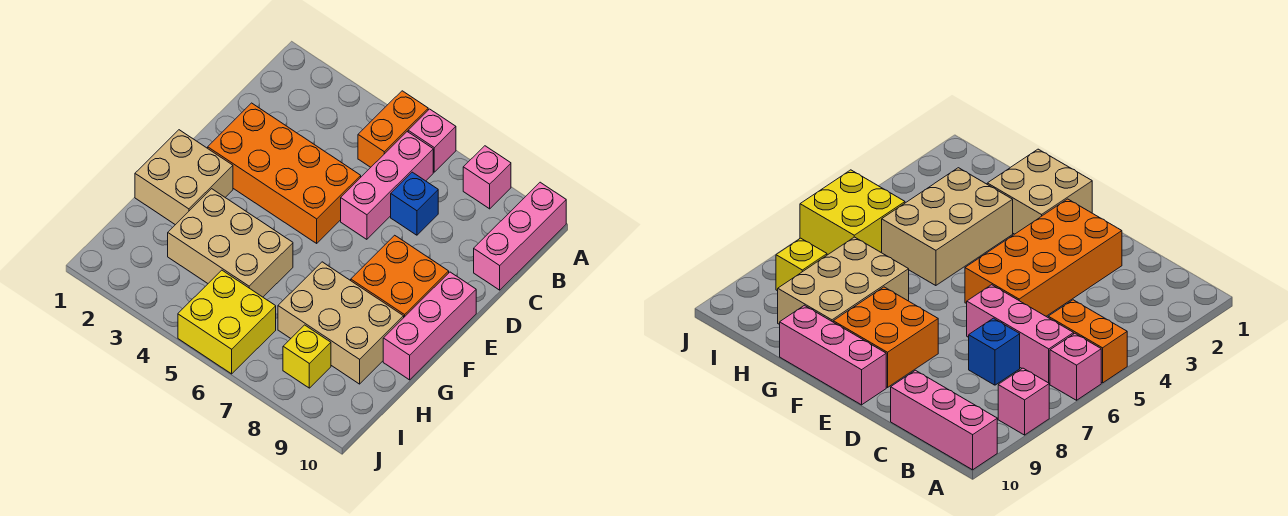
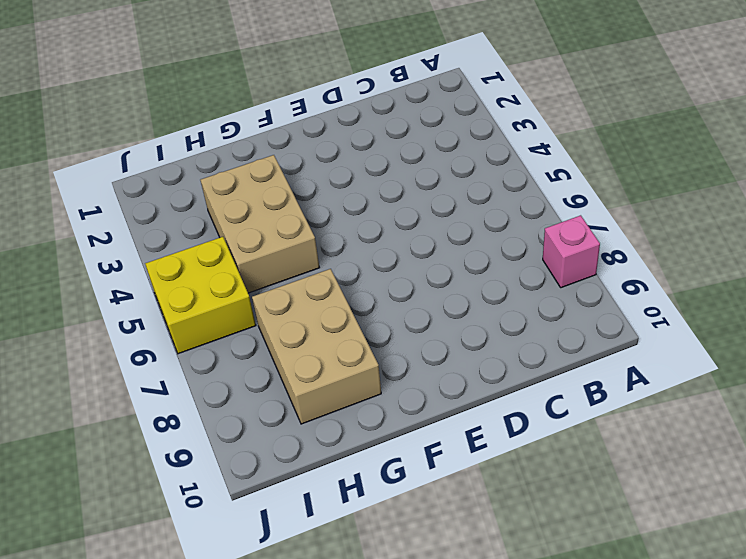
none -> orange 1x2 brick [358,91,428,167]
none -> pink 1x1 brick [408,109,456,172]
none -> pink 1x3 brick [474,182,566,290]

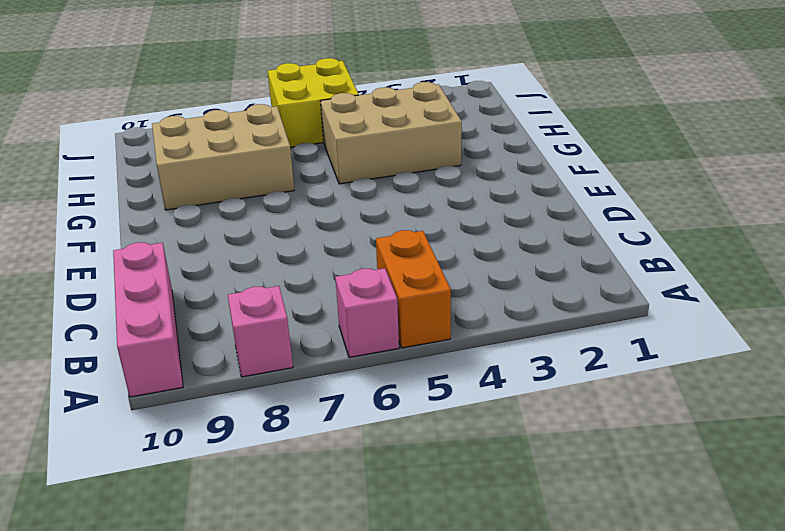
none -> pink 1x3 brick [341,132,433,239]
none -> blue 1x1 brick [391,172,438,235]
none -> orange 2x4 brick [208,103,361,243]

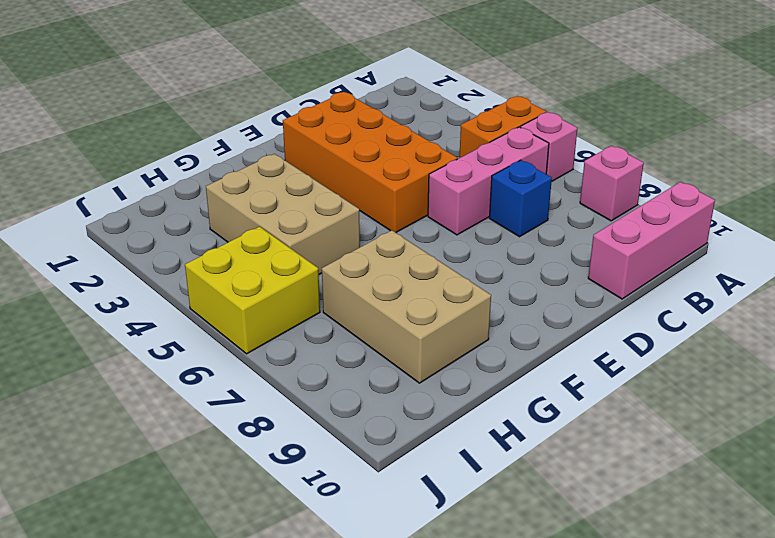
none -> orange 2x2 brick [351,235,449,317]
none -> pink 1x3 brick [383,272,476,380]
none -> tan 2x2 brick [135,130,233,225]

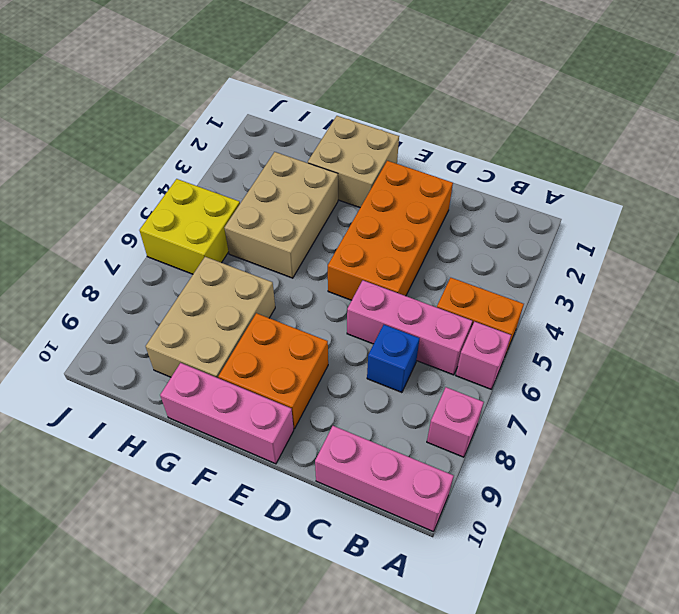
none -> yellow 1x1 brick [283,325,331,388]

